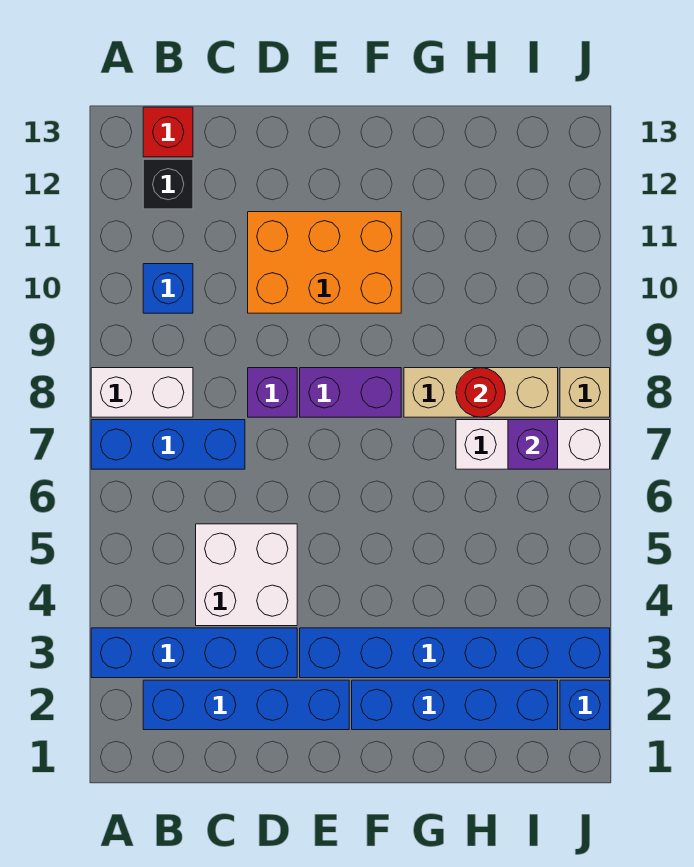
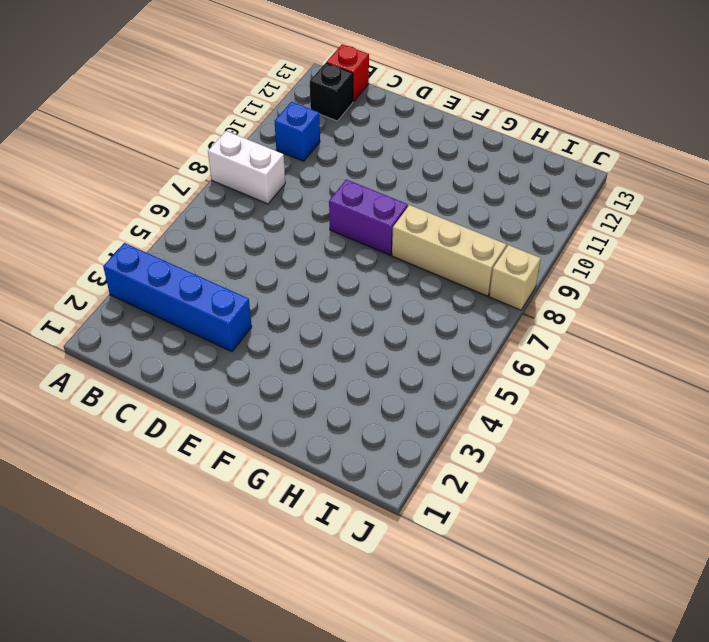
none -> blue 1x3 brick [91,420,245,469]
none -> blue 1x4 brick [143,680,349,730]
none -> white 2x2 brick [196,524,297,626]

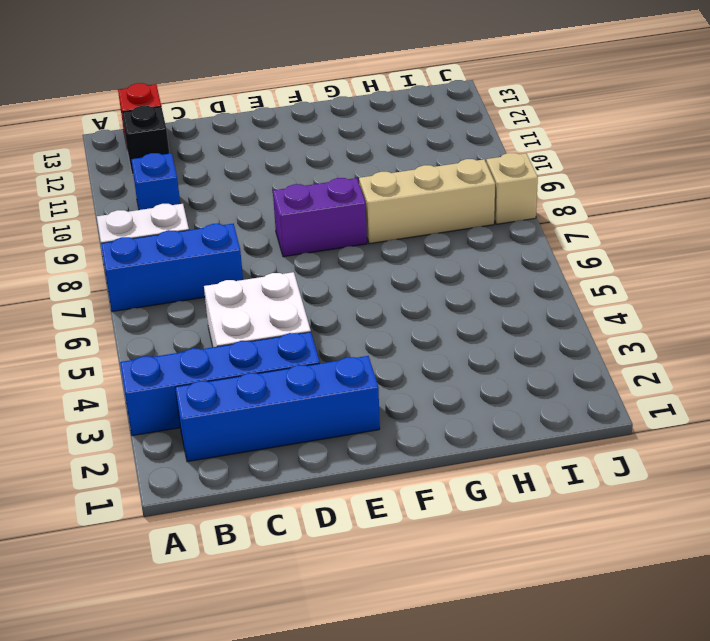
none -> purple 1x1 brick [248,368,297,417]
none -> orange 2x3 brick [248,212,401,313]
none -> blue 1x6 brick [300,628,610,678]

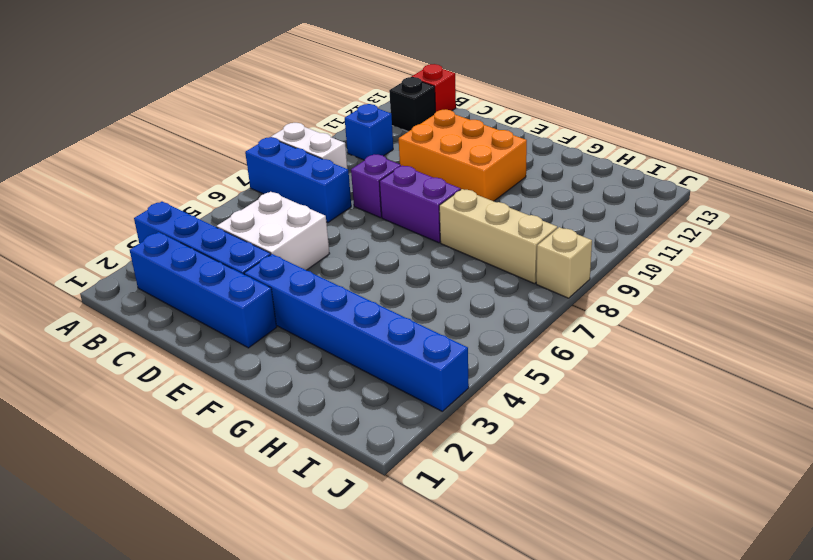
none -> blue 1x4 brick [352,680,558,730]
none -> white 1x3 brick [456,420,610,469]
none -> blue 1x1 brick [560,680,610,730]

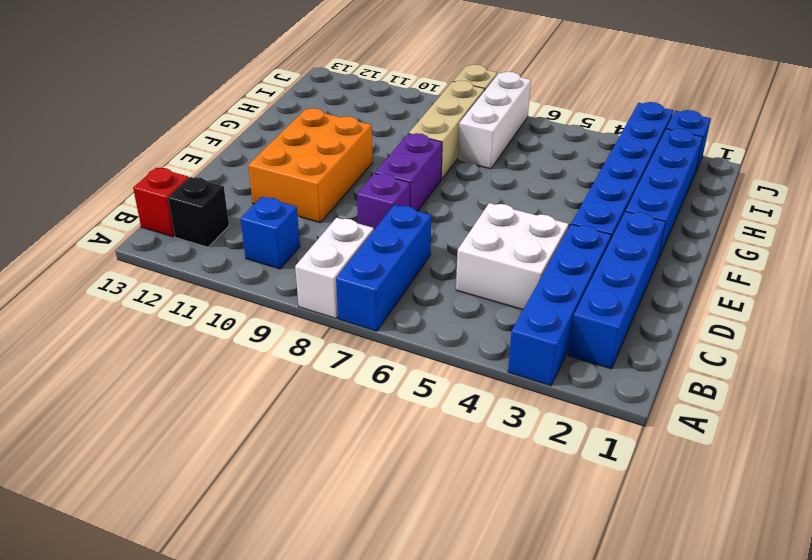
none -> red 1x1 round brick [456,368,505,417]
none -> purple 1x1 brick [508,420,558,469]

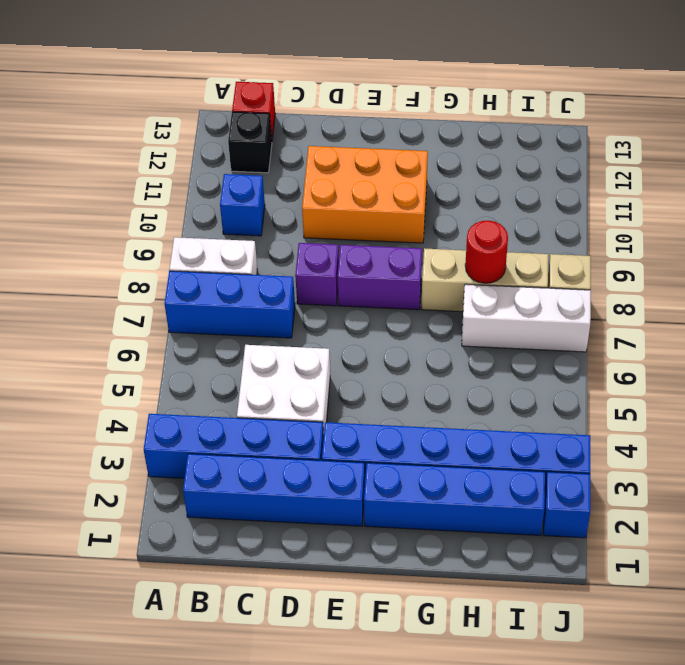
none -> purple 1x1 brick [508,420,558,469]

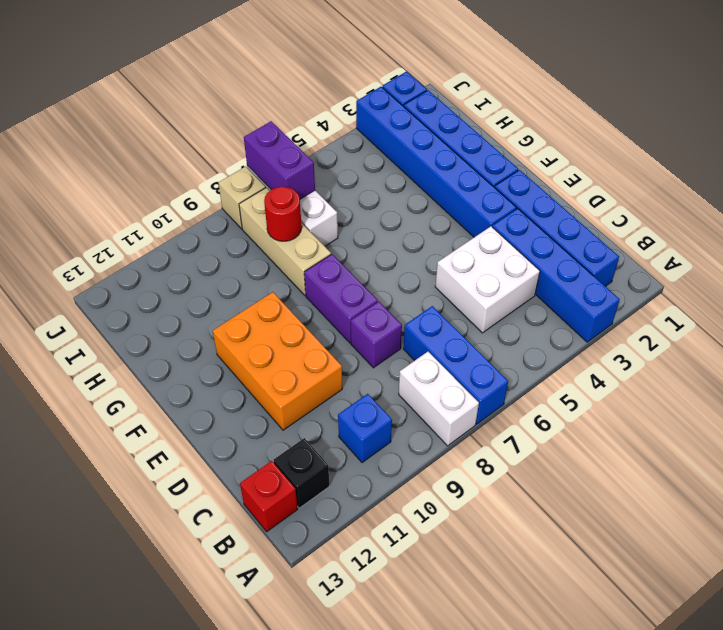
purple 1x2 brick [244,121,315,199] -> purple 1x1 brick [508,420,558,469]

